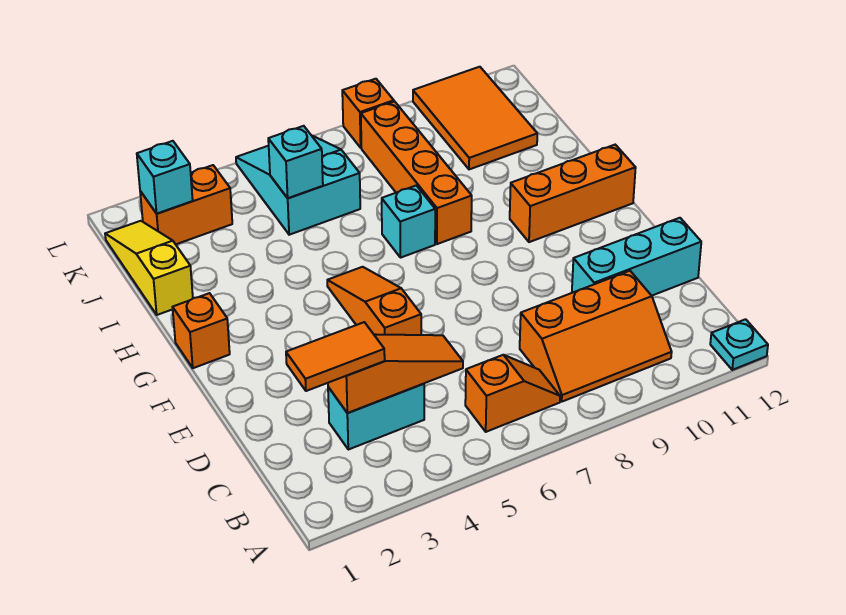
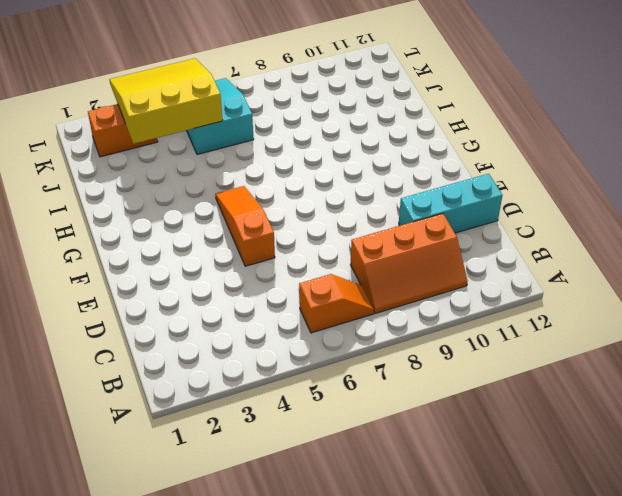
yellow 3x3 slope [109,58,223,144] -> cyan 1x1 brick [268,126,323,198]
none -> cyan 1x1 plate [710,319,768,370]
none -> cyan 1x2 brick [328,384,424,450]
none -> orange 1x1 brick [173,293,230,368]

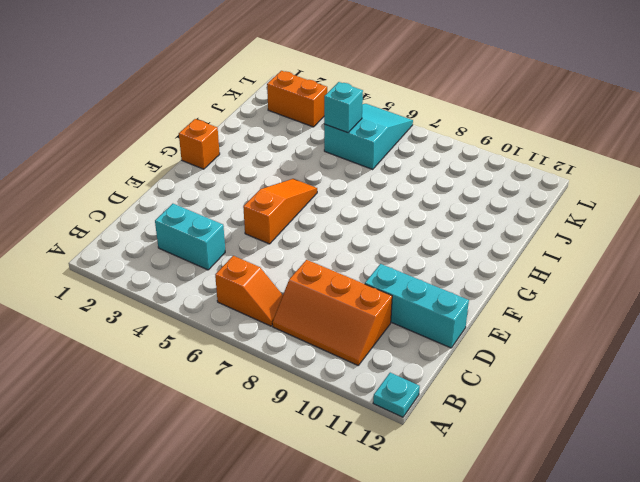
none -> orange 1x3 brick [510,145,636,242]
none -> cyan 1x1 brick [382,186,435,258]
none -> orange 1x4 brick [361,101,472,244]

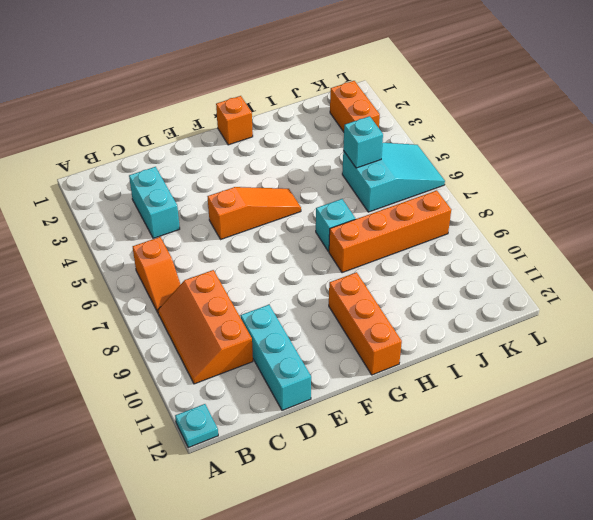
none -> yellow 1x3 slope [105,221,193,315]
none -> orange 2x3 tile [413,67,537,169]
none -> orange 1x1 brick [342,79,394,148]

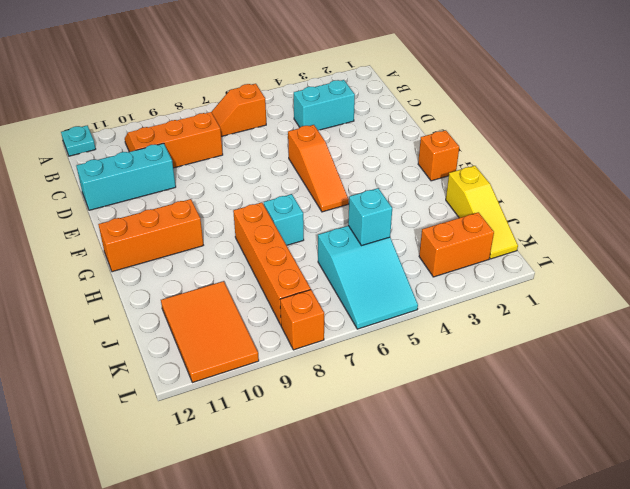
none -> orange 1x3 slope [328,334,463,413]
none -> cyan 1x1 brick [137,141,193,214]
none -> orange 1x2 tile [286,322,385,391]

